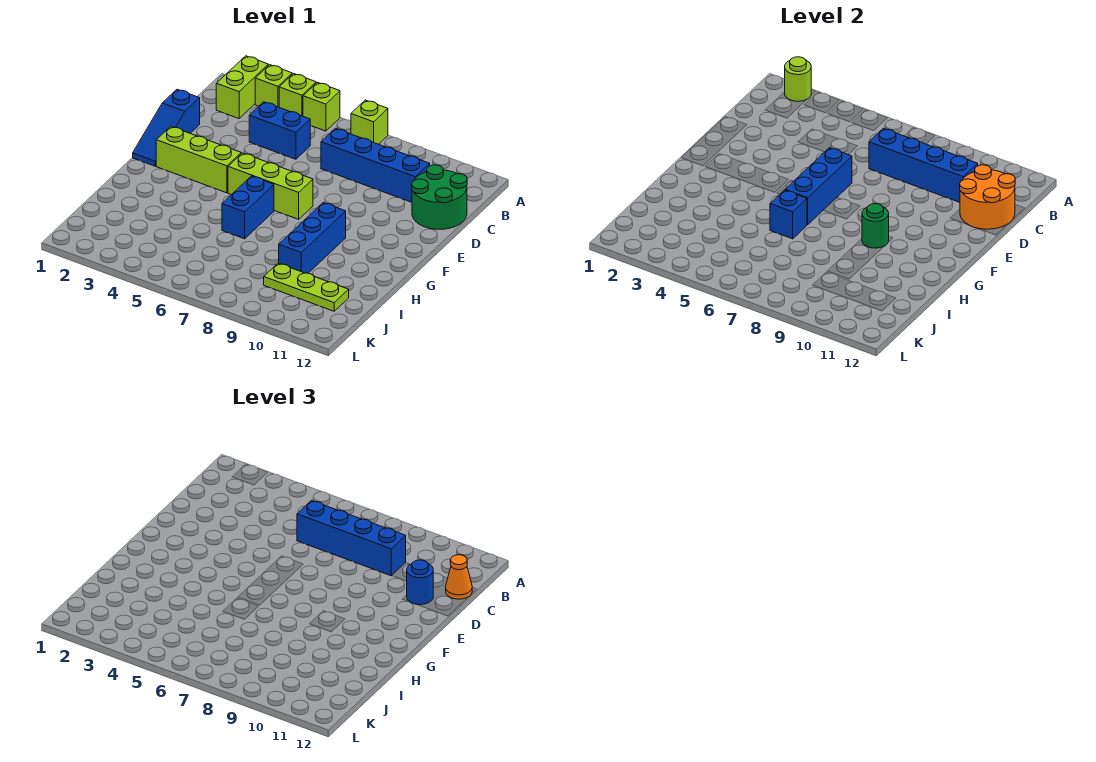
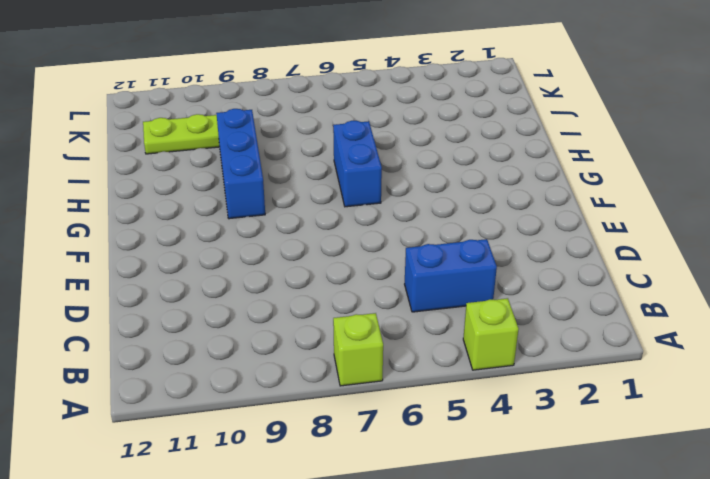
none -> lime 1x2 brick [216,56,268,119]
none -> lime 1x1 brick [255,65,292,107]
none -> lime 1x1 brick [303,82,340,131]

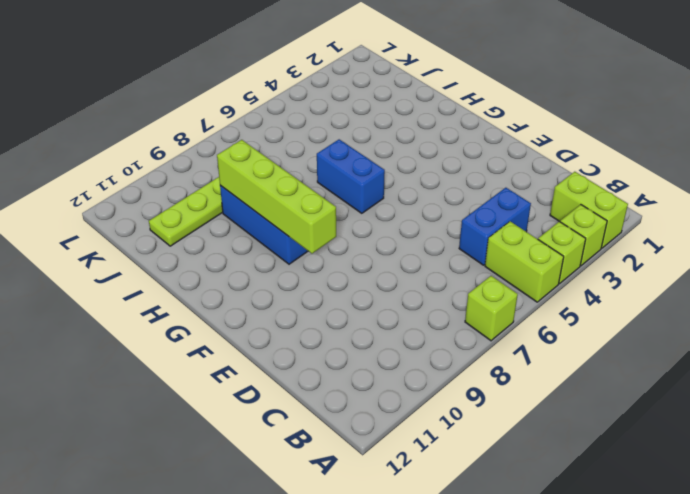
lime 1x2 brick [485,221,564,302] -> lime 1x1 brick [303,82,340,131]
lime 1x4 brick [217,140,336,254] -> green 1x1 round brick [862,204,889,248]
none -> blue 1x4 brick [321,128,430,202]
none -> green 2x2 round brick [412,165,467,229]
none -> blue 1x3 slope [133,89,200,166]

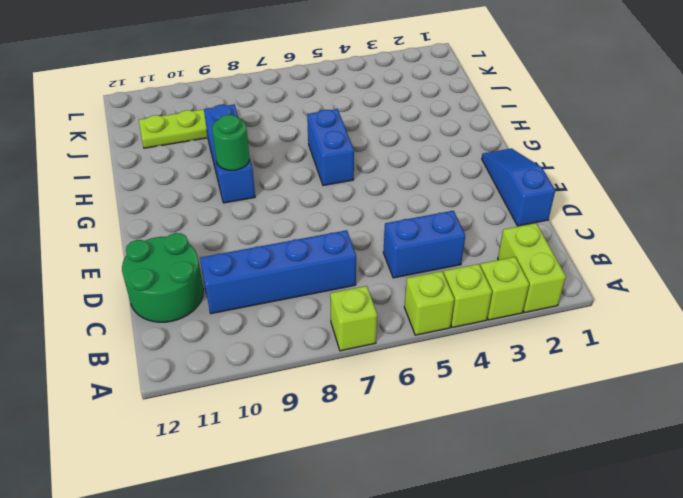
none -> lime 1x3 brick [156,127,241,193]
none -> lime 1x3 brick [228,153,313,219]
none -> lime 1x1 round brick [785,57,811,101]

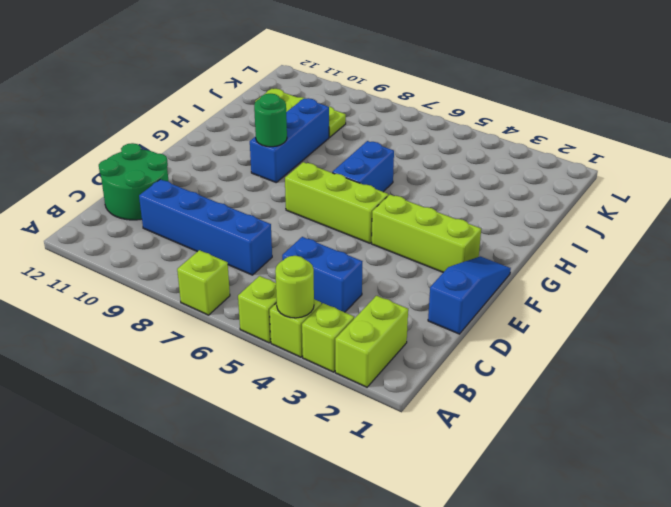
lime 1x1 round brick [275,256,314,318] -> lime 1x1 round brick moved to [785,57,811,101]
none -> blue 1x4 brick [869,128,978,202]
none -> orange 2x2 round brick [960,165,1015,229]
none -> blue 1x3 brick [785,148,852,225]

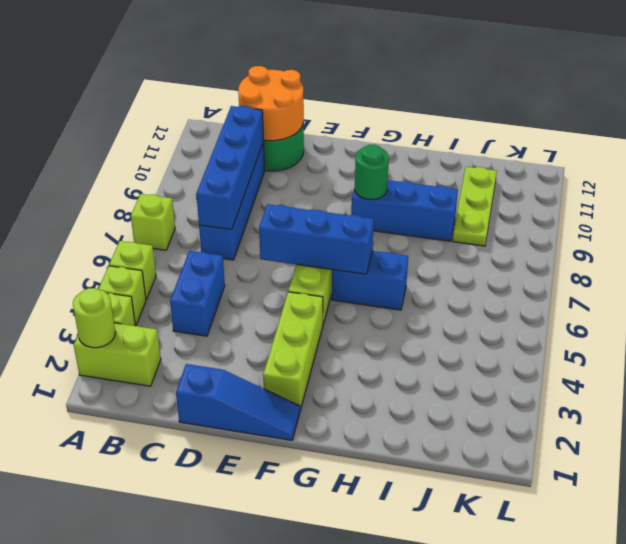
none -> blue 1x1 brick [770,190,807,239]
none -> blue 1x4 brick [297,501,406,576]
none -> orange 1x1 cone [446,555,472,599]

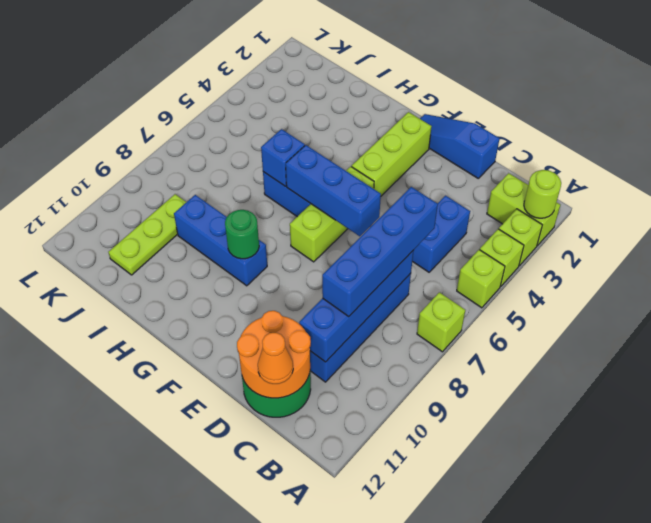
none -> blue 1x1 round brick [407,560,433,605]

